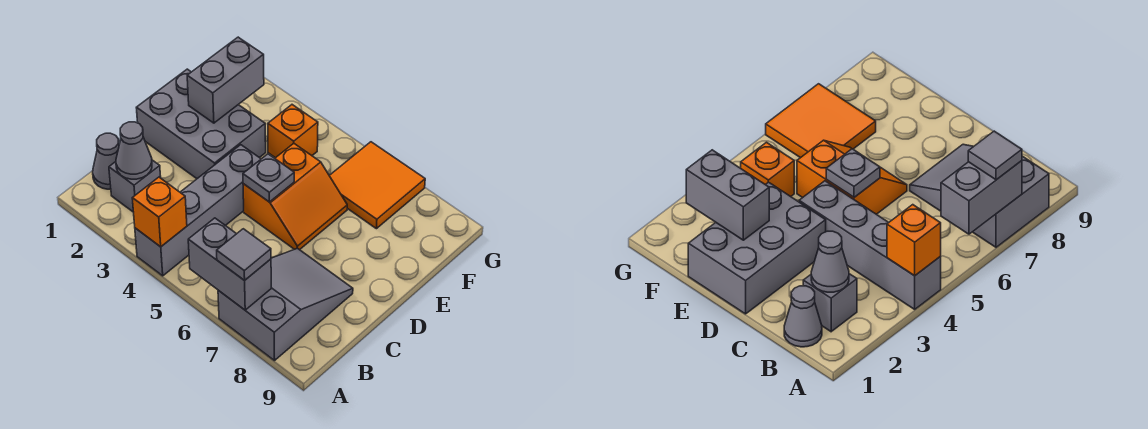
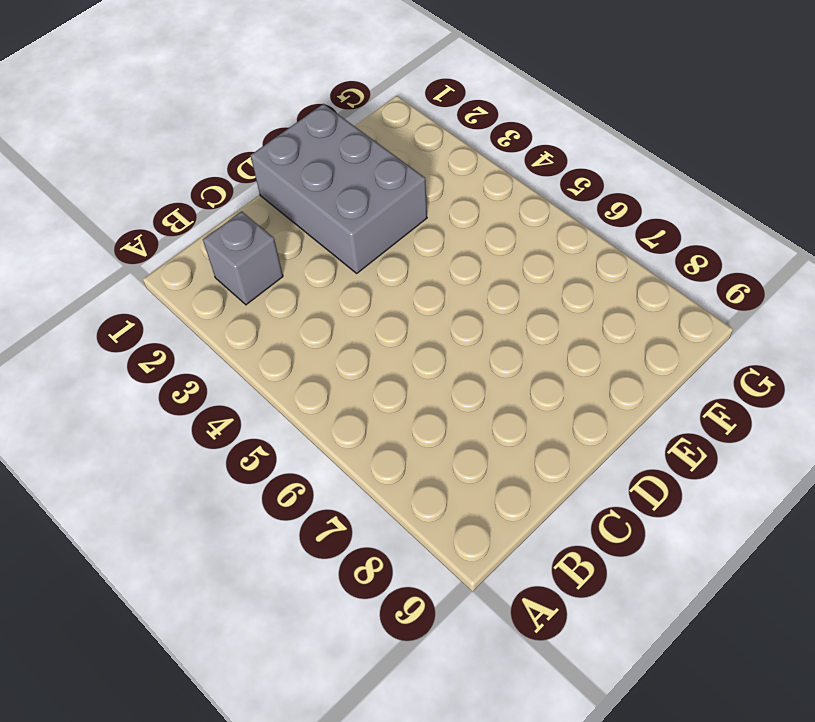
none -> grey 1x4 brick [135,145,261,276]
none -> grey 2x3 slope [218,248,353,361]
none -> grey 1x1 cone [93,133,119,189]

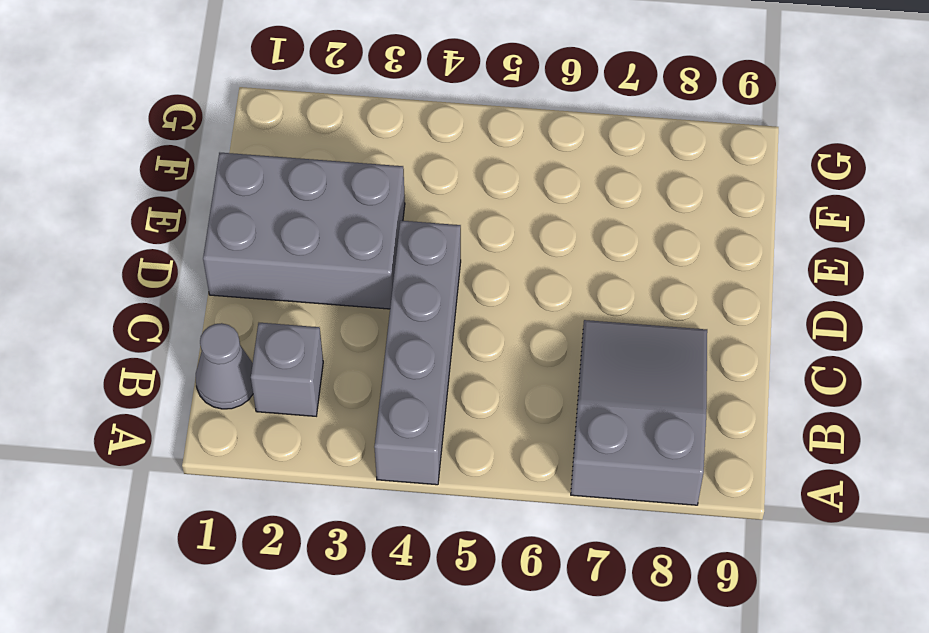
none -> orange 2x2 slope [243,143,347,250]
none -> orange 1x1 brick [268,105,318,158]
none -> orange 2x2 tile [329,142,425,229]

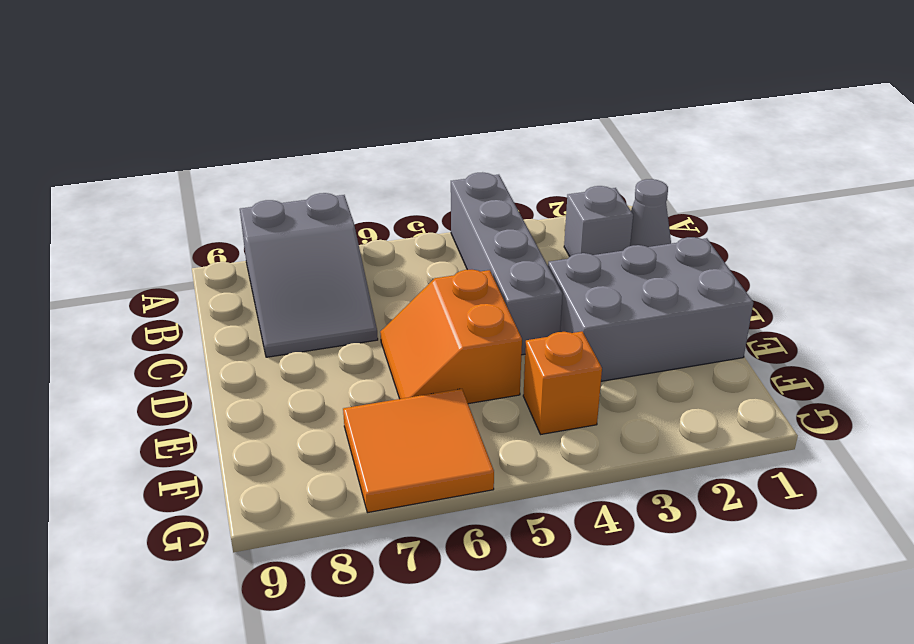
none -> orange 1x1 brick [132,177,187,247]
none -> grey 1x2 brick [188,218,271,310]
none -> grey 1x1 cone [116,122,152,179]

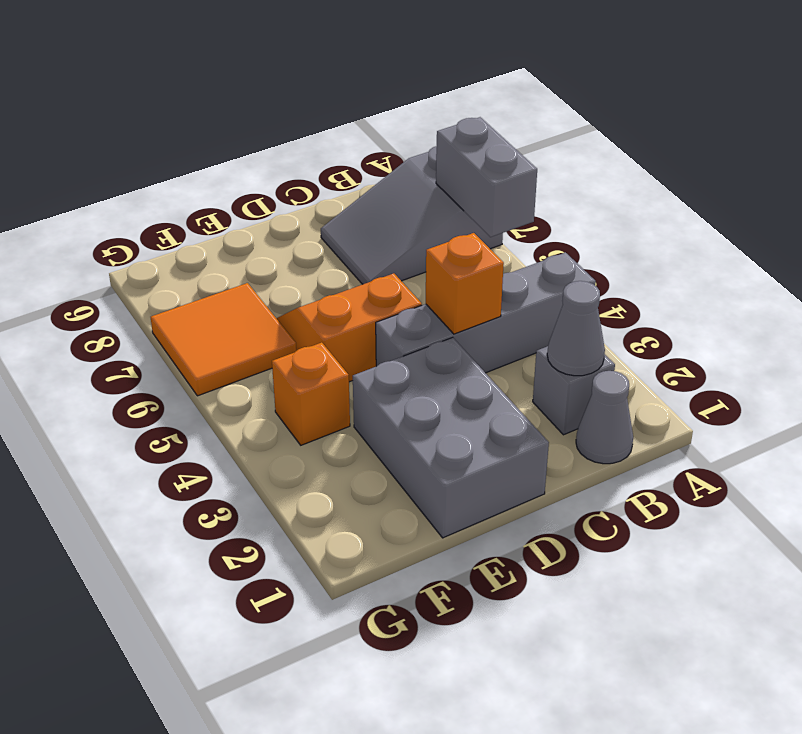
orange 1x1 brick [426,233,504,334] -> orange 1x1 brick moved to [132,177,187,247]
none -> grey 1x1 plate [243,154,294,202]
none -> grey 1x2 brick [187,37,264,123]
none -> grey 1x1 tile [217,229,271,281]

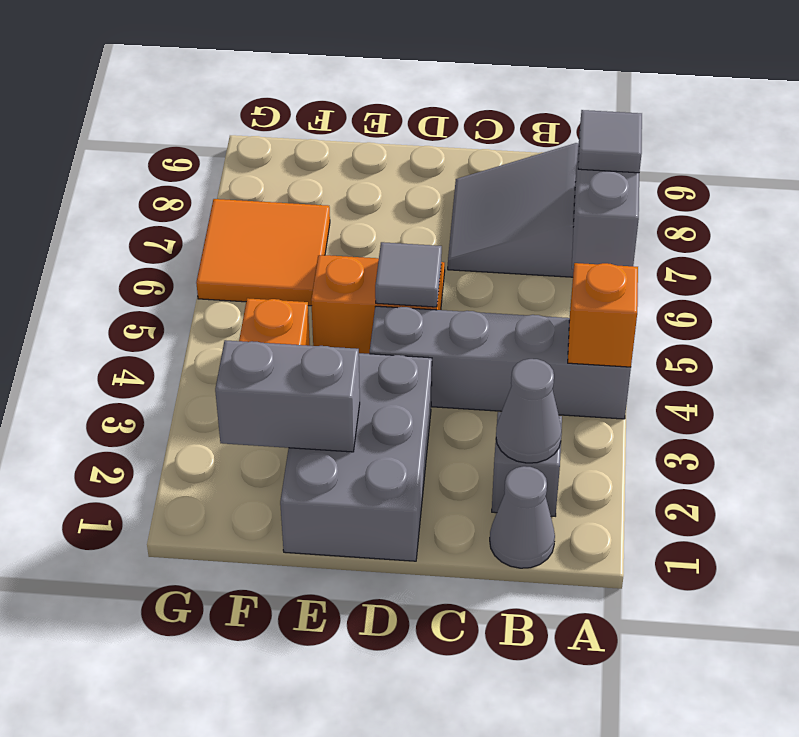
grey 1x1 tile [375,242,442,307] -> grey 1x1 plate [243,154,294,202]

